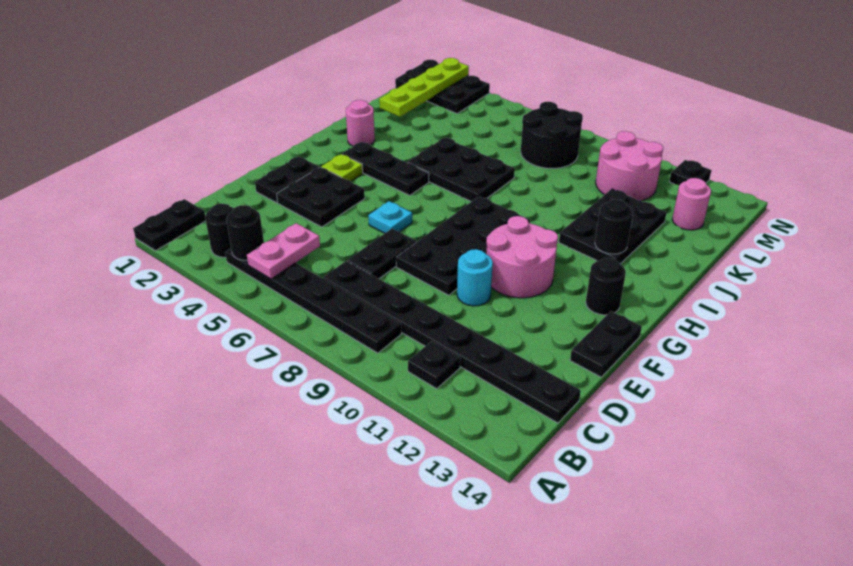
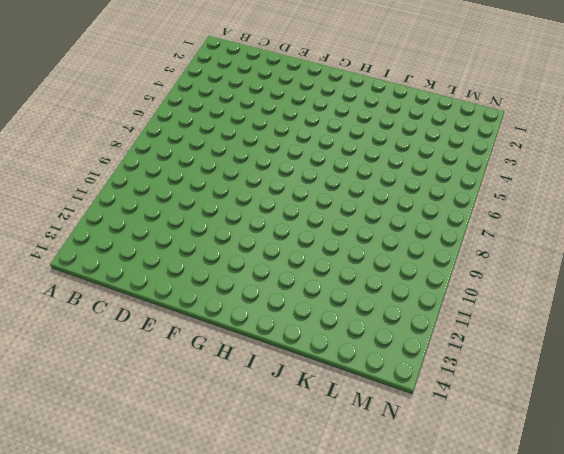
none -> black 1x2 plate [133,199,206,251]
none -> black 1x1 round brick [205,204,234,257]
none -> black 1x6 plate [225,248,401,353]

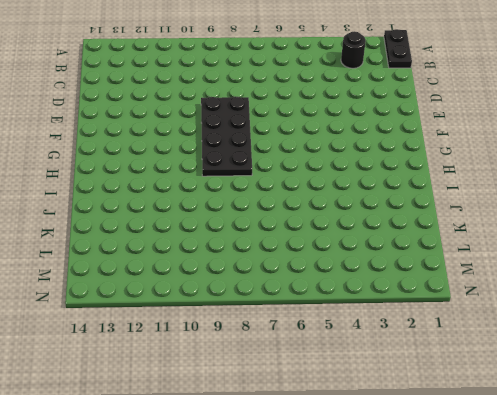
none -> black 1x6 plate [225,248,401,353]
none -> black 1x1 plate [408,341,460,389]
none -> black 1x8 plate [323,261,581,423]

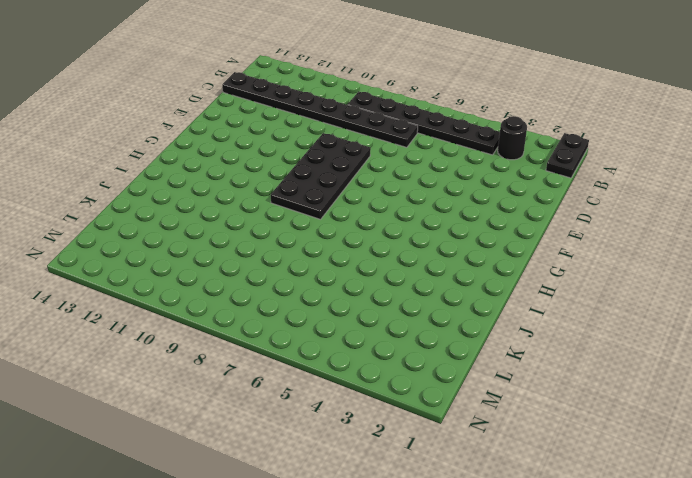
none -> black 1x1 plate [408,341,460,389]
none -> black 1x2 plate [347,229,416,279]
none -> black 1x2 plate [255,156,319,203]

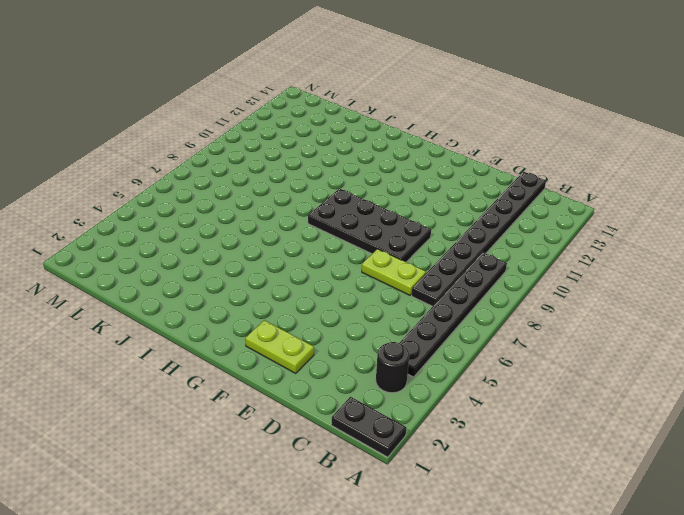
lime 1x2 plate [362,249,426,295] -> black 1x2 plate [347,229,416,279]
lime 1x2 plate [245,320,314,373] -> black 1x2 plate [255,156,319,203]
none -> black 1x1 plate [408,341,460,389]
none -> black 2x2 plate [277,167,365,227]
none -> cyan 1x1 round brick [457,249,493,306]

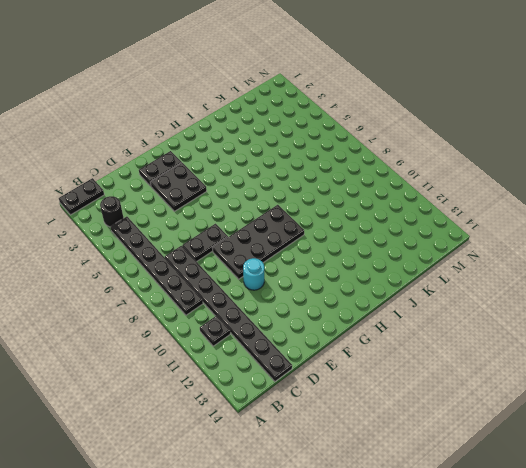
none -> black 1x2 plate [570,311,642,377]
none -> cyan 1x1 plate [368,201,412,233]
none -> pink 2x2 round brick [486,216,558,298]

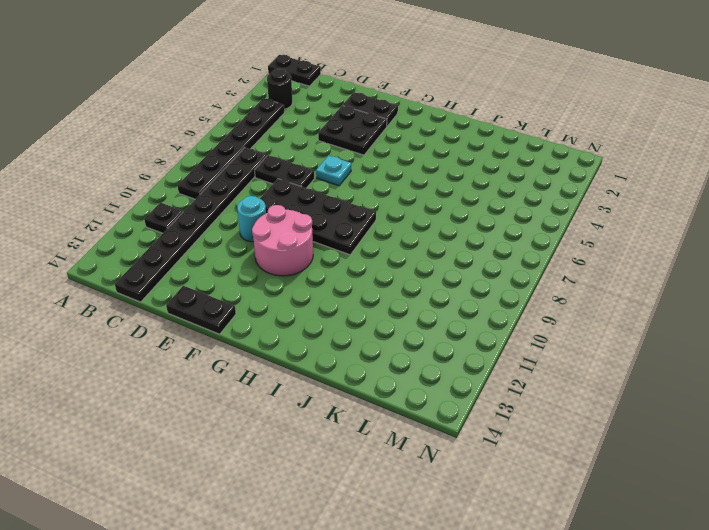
none -> lime 1x1 plate [321,154,363,181]
none -> black 1x1 round brick [586,258,626,315]
none -> black 1x3 plate [342,142,429,195]

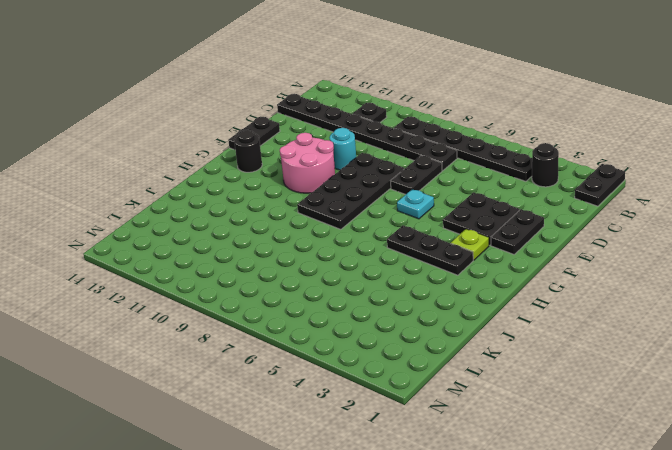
none -> pink 1x1 round brick [346,100,375,146]
none -> black 2x3 plate [407,138,515,202]
none -> black 2x3 plate [559,189,667,264]

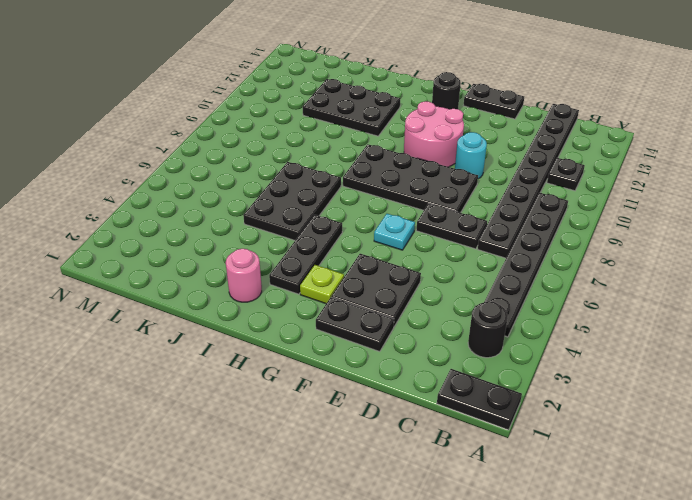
none -> black 2x2 round brick [521,102,583,168]
none -> pink 2x2 round brick [596,131,663,201]
none -> pink 1x1 round brick [672,178,711,230]

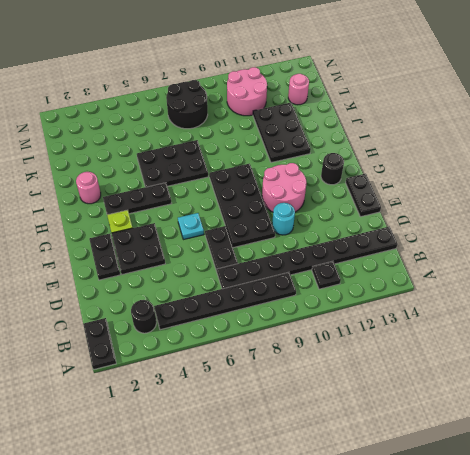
none -> black 2x3 plate [395,60,490,114]
none -> black 1x1 plate [669,160,712,185]
none -> black 1x1 round brick [226,205,264,260]

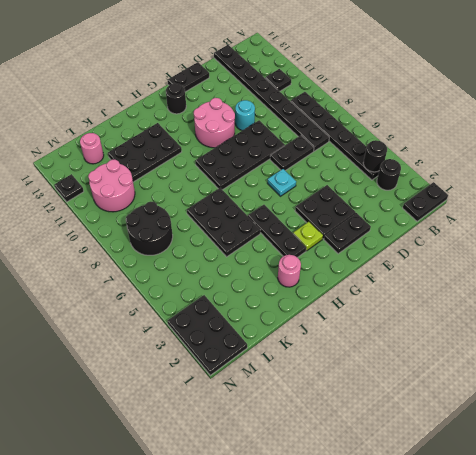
none -> pink 1x2 plate [247,223,320,279]
none -> black 1x1 round brick [595,199,633,254]
none -> lime 1x4 plate [379,58,469,117]

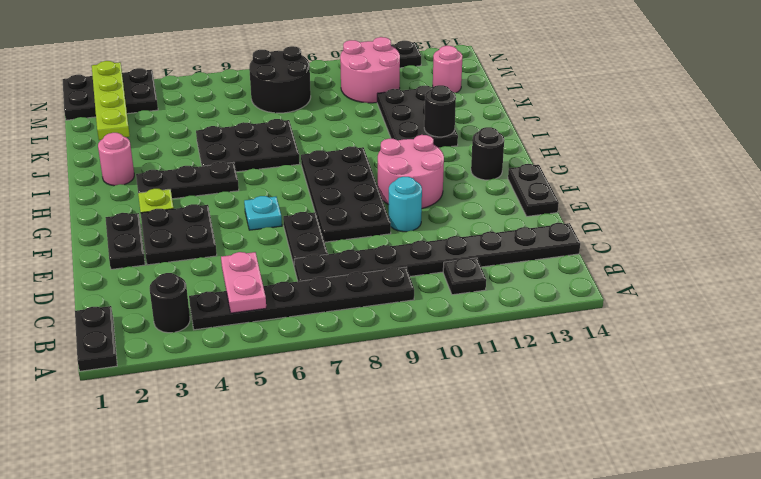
none -> black 1x1 round brick [226,205,264,260]

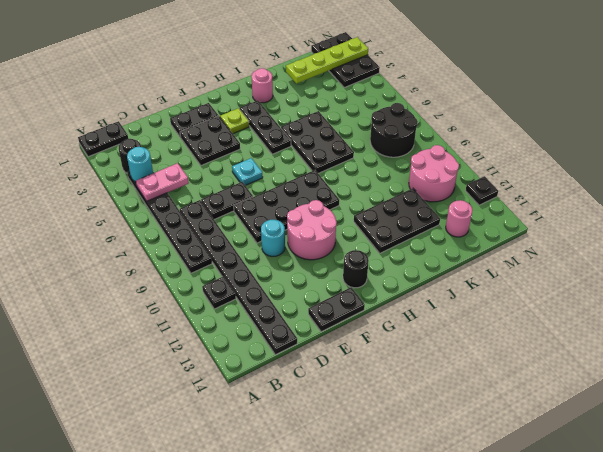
cyan 1x1 round brick [127,147,153,182] -> black 1x1 round brick [226,205,264,260]
none -> black 1x1 round brick [595,199,633,254]

